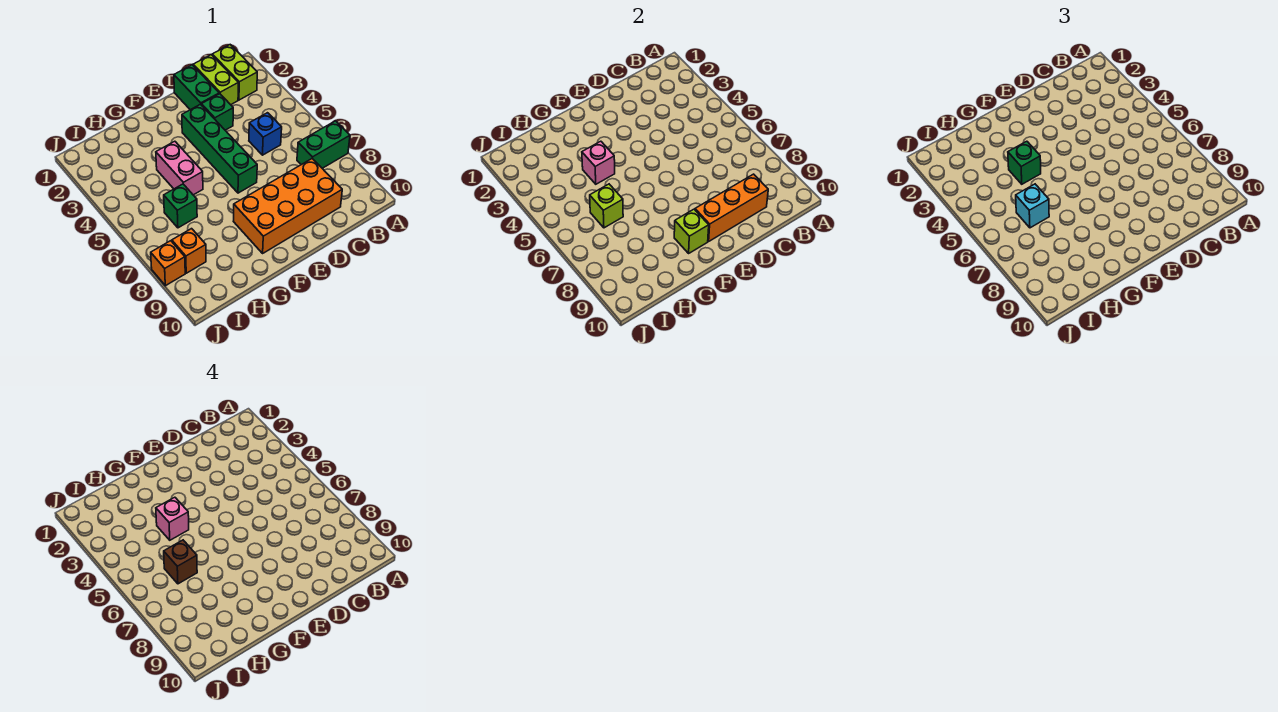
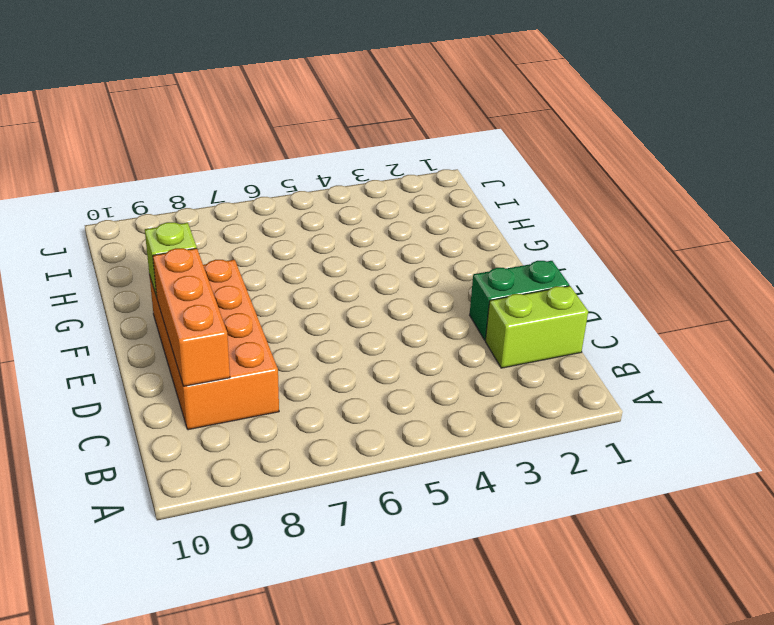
none -> green 1x2 brick [297,121,350,168]
none -> lime 1x2 brick [212,45,257,100]
none -> blue 1x1 brick [249,113,282,155]

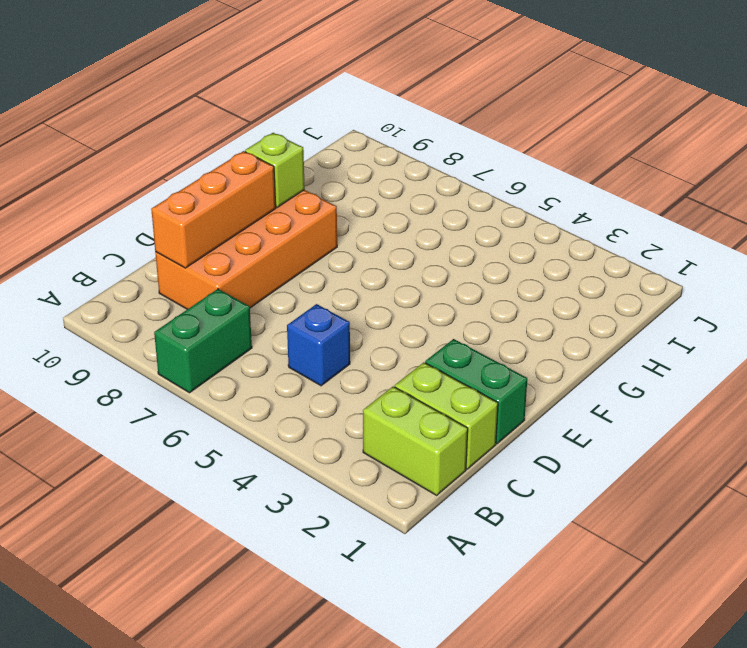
none -> green 1x1 brick [201,94,233,130]
none -> green 1x4 brick [182,104,257,193]
none -> pink 1x2 brick [156,141,203,195]

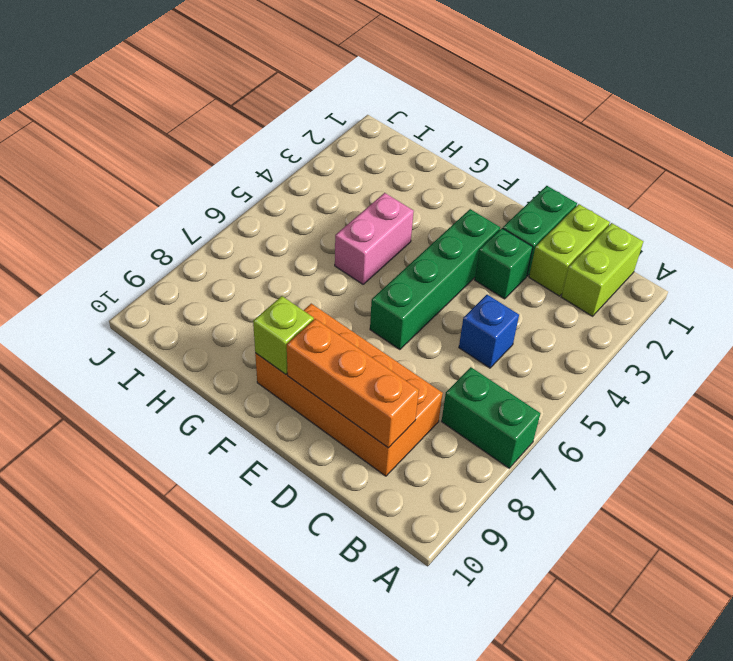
none -> green 1x1 brick [164,184,197,228]
none -> orange 1x1 brick [172,229,206,273]
none -> orange 1x1 brick [151,241,185,286]

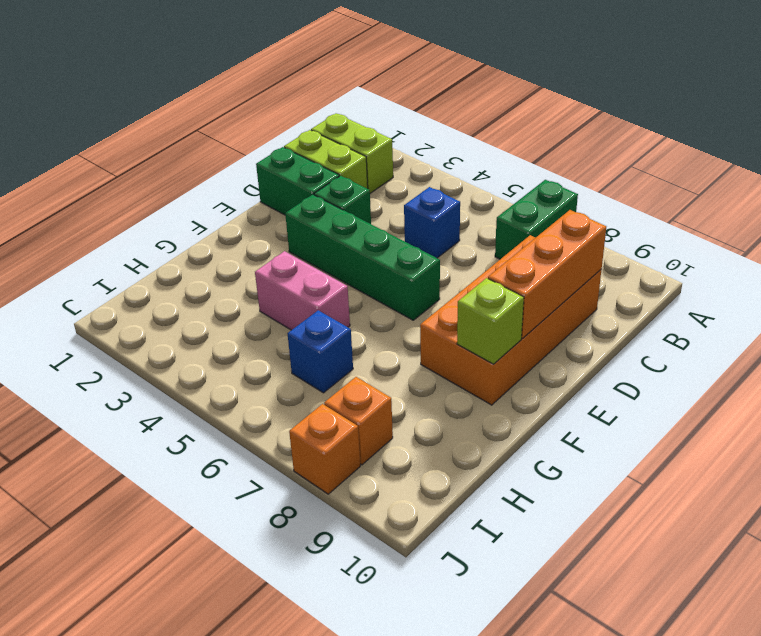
blue 1x1 brick [287,310,353,393] -> green 1x1 brick [164,184,197,228]
none -> pink 1x1 brick [582,141,615,184]
none -> lime 1x1 brick [590,184,623,228]
none -> green 1x1 brick [1008,141,1041,184]

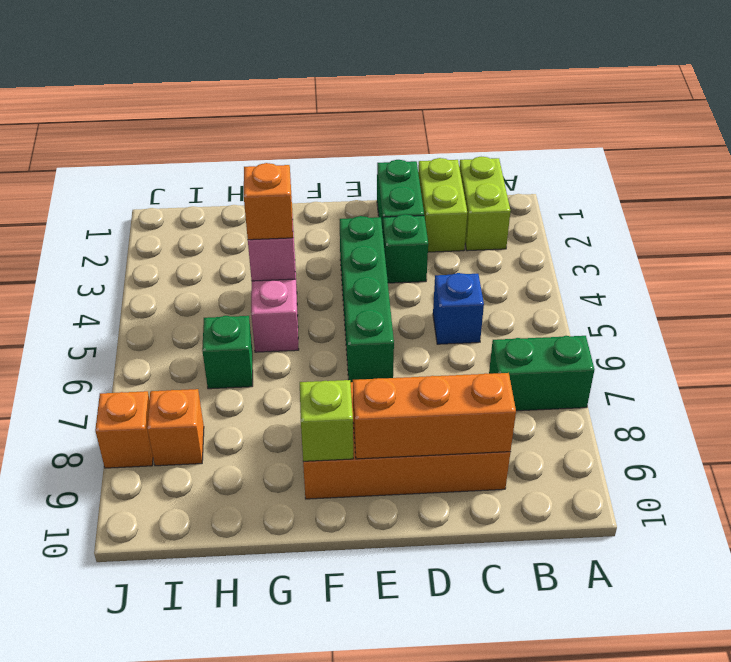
orange 1x1 brick [244,163,293,240] -> green 1x1 brick [1008,141,1041,184]
none -> lime 1x1 brick [590,184,623,228]
none -> cyan 1x1 brick [1016,184,1049,228]
none -> pink 1x1 brick [156,497,189,540]

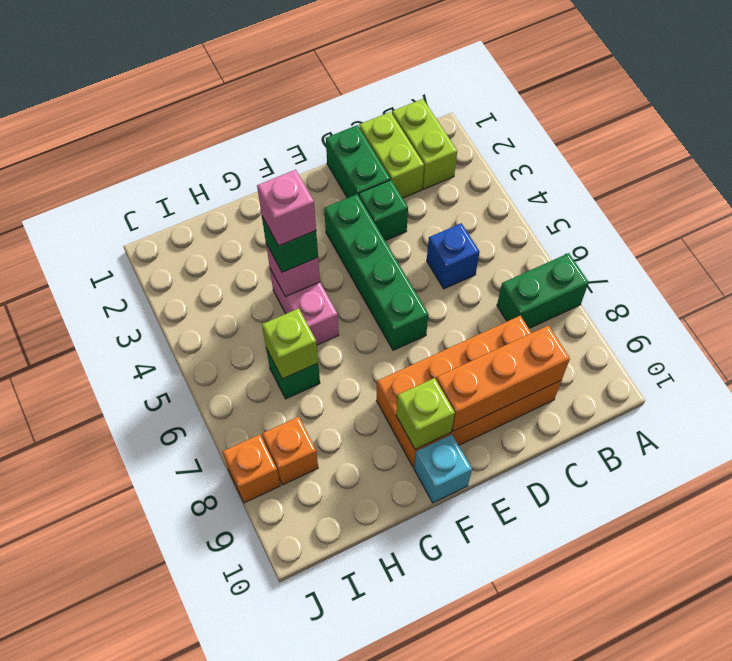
cyan 1x1 brick [414,435,472,503] -> cyan 1x1 brick moved to [1016,184,1049,228]
none -> brown 1x1 brick [164,540,197,584]

